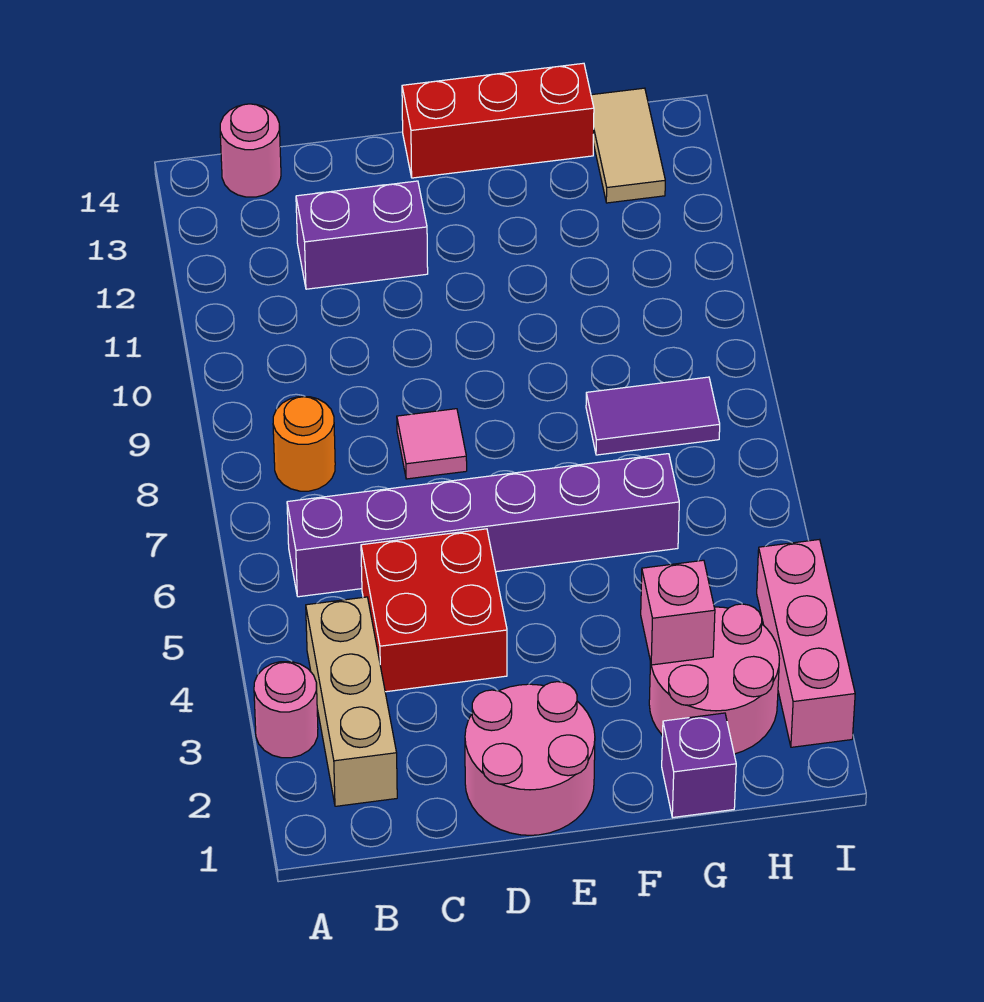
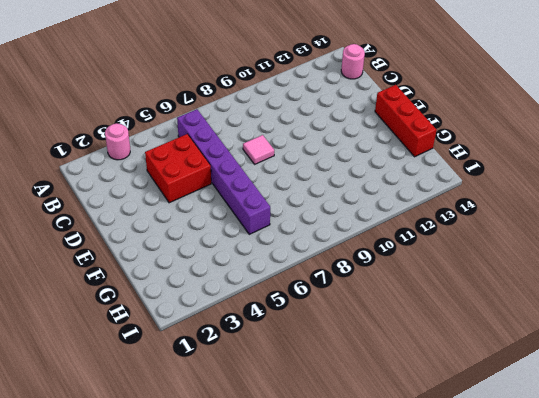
none -> tan 1x3 brick [306,597,397,806]
none -> orange 1x1 round brick [273,397,335,491]
none -> purple 1x2 brick [296,181,428,289]

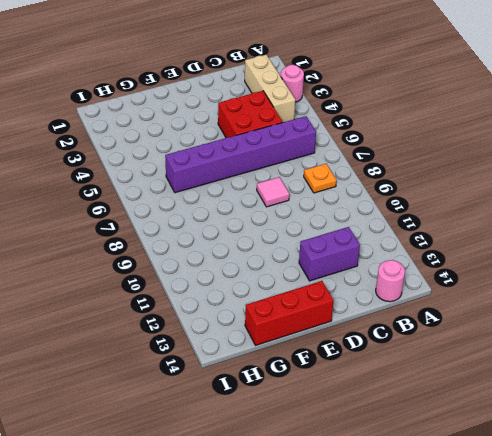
orange 1x1 plate [304,164,337,193] -> orange 1x1 round brick [273,397,335,491]
none -> pink 2x2 round brick [465,682,595,835]
none -> purple 1x1 brick [662,713,736,817]
none -> pink 2x2 round brick [649,604,780,754]

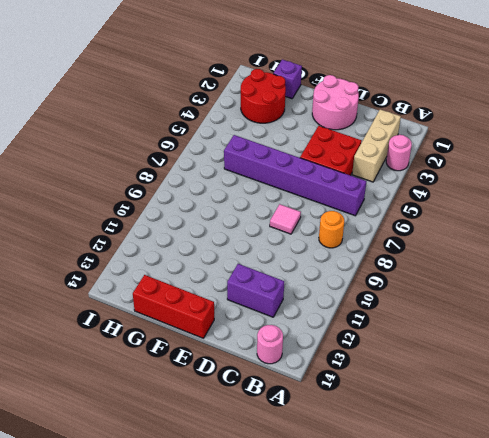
red 2x2 round brick [241,69,286,123] -> pink 2x2 round brick [649,604,780,754]
none -> purple 1x2 tile [586,377,720,455]
none -> tan 1x2 tile [591,88,665,203]
none -> pink 1x3 brick [757,539,855,747]

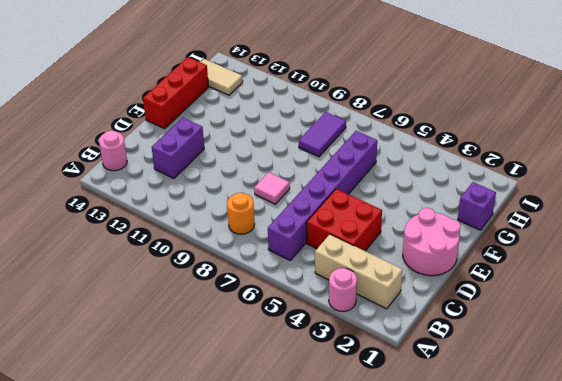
none -> pink 2x2 round brick [649,604,780,754]
none -> pink 1x3 brick [757,539,855,747]
none -> pink 1x1 brick [641,560,715,665]

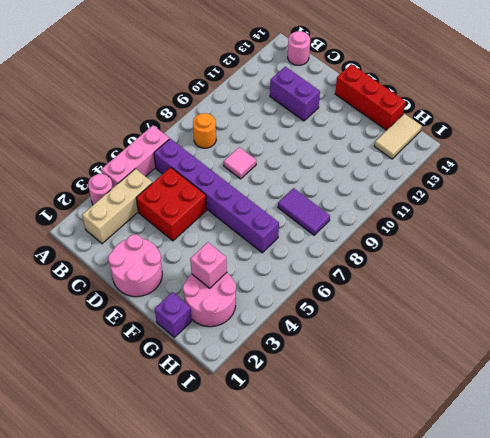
pink 1x3 brick [101,125,169,188] -> pink 1x3 brick moved to [757,539,855,747]

